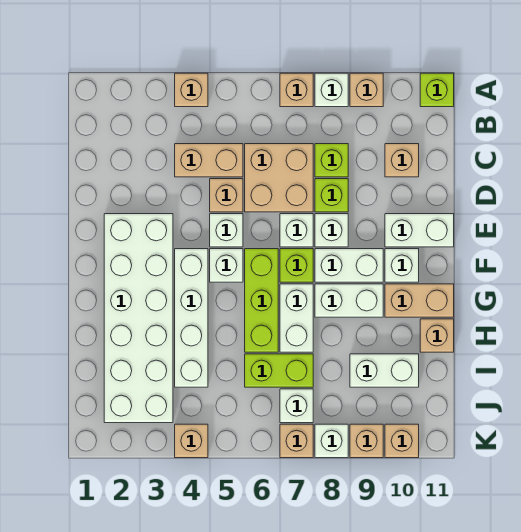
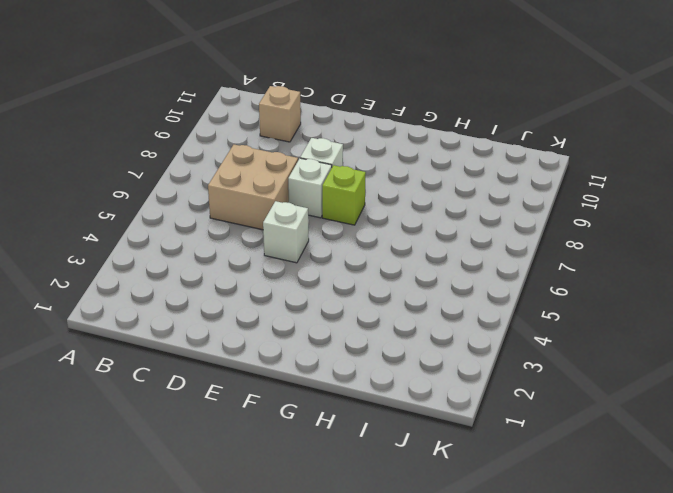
none -> tan 1x1 brick [175,73,208,107]
none -> tan 1x1 brick [280,73,313,107]
none -> white 1x1 brick [315,73,348,107]
none -> tan 1x1 brick [350,73,383,107]

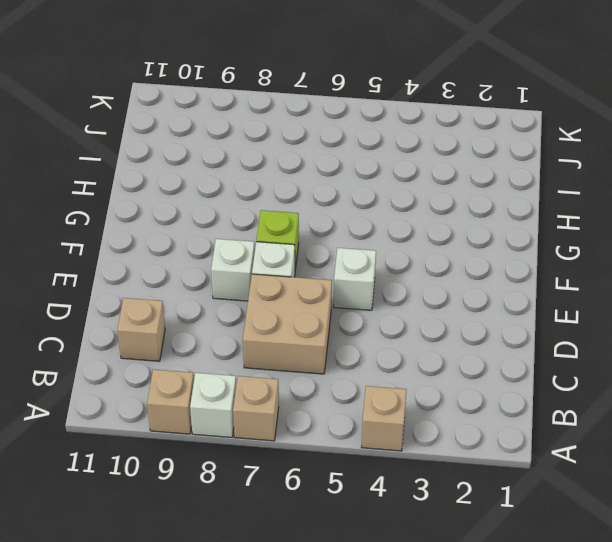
none -> lime 1x1 brick [420,73,454,107]
none -> tan 1x2 brick [175,144,243,177]
none -> lime 1x1 brick [315,144,348,177]
none -> tan 1x1 brick [210,179,243,212]

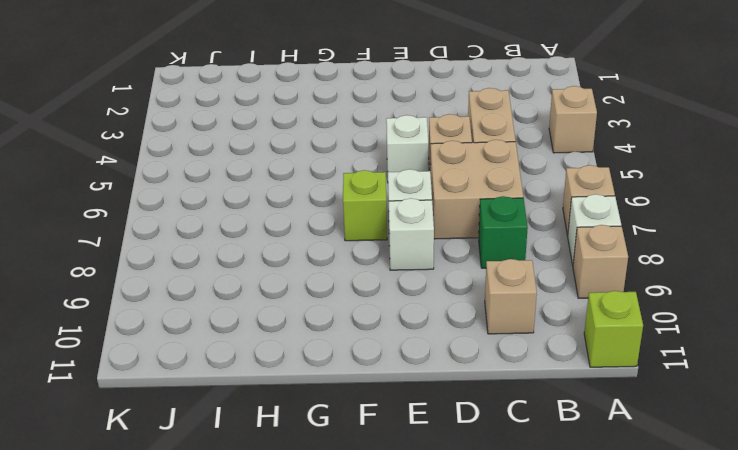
green 1x1 brick [479,196,528,268] -> lime 1x1 brick [315,144,348,177]
none -> lime 1x1 brick [315,179,348,212]
none -> white 2x6 brick [104,214,173,423]
none -> white 1x2 brick [385,214,454,247]
none -> white 1x4 brick [175,249,208,387]

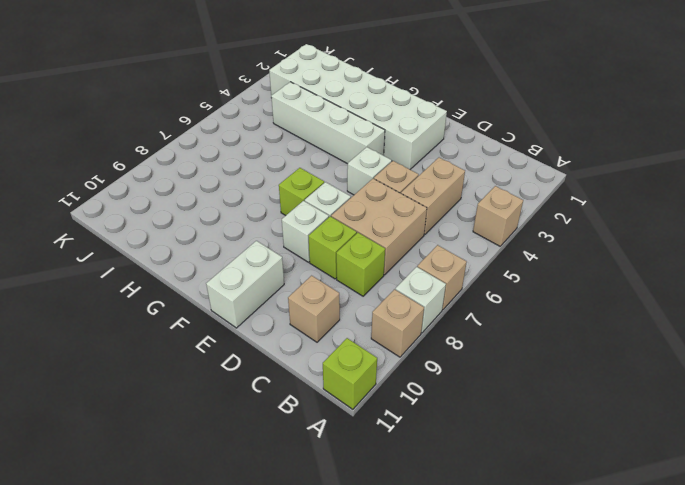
none -> white 1x1 brick [210,249,243,282]
none -> lime 1x3 brick [245,249,278,352]
none -> white 1x2 brick [315,249,383,282]
none -> white 1x1 brick [385,249,419,282]

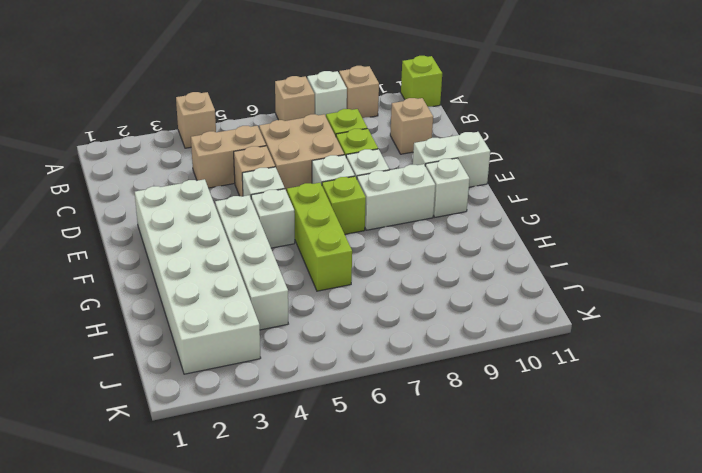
none -> white 1x2 brick [280,284,313,352]
none -> white 1x2 brick [315,284,383,317]
none -> tan 1x2 brick [385,284,454,317]
none -> tan 1x1 brick [420,319,454,352]

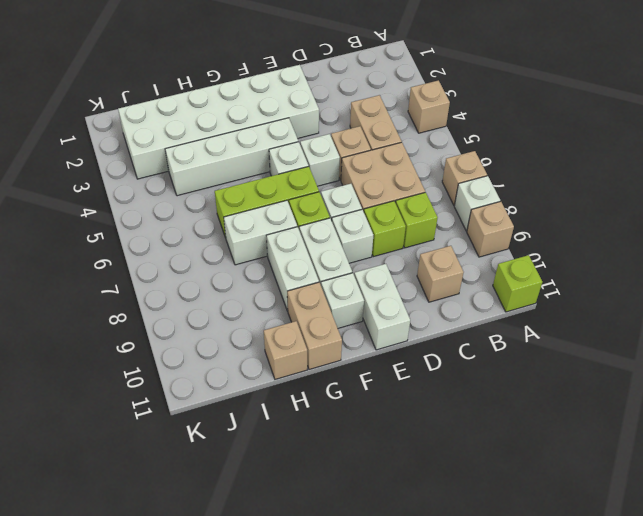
none -> lime 1x2 brick [245,354,313,387]
none -> white 1x2 brick [350,354,419,387]
none -> white 1x1 brick [280,389,313,423]
none -> tan 1x1 brick [175,424,208,458]

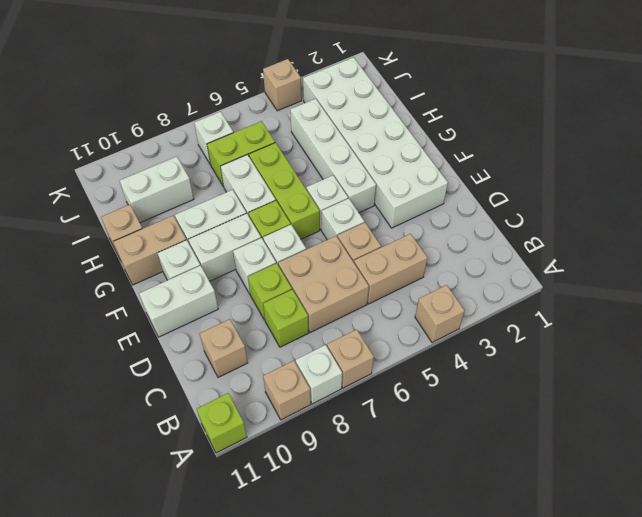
none -> tan 1x1 brick [280,424,313,458]
none -> white 1x1 brick [315,424,348,458]
none -> tan 1x1 brick [350,424,383,458]
none -> tan 1x1 brick [385,424,419,458]

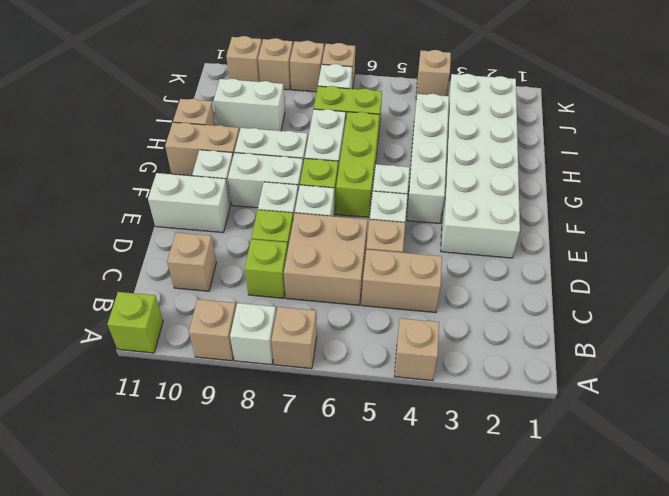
tan 1x1 brick [290,41,324,92] -> white 1x1 brick [315,424,348,458]

